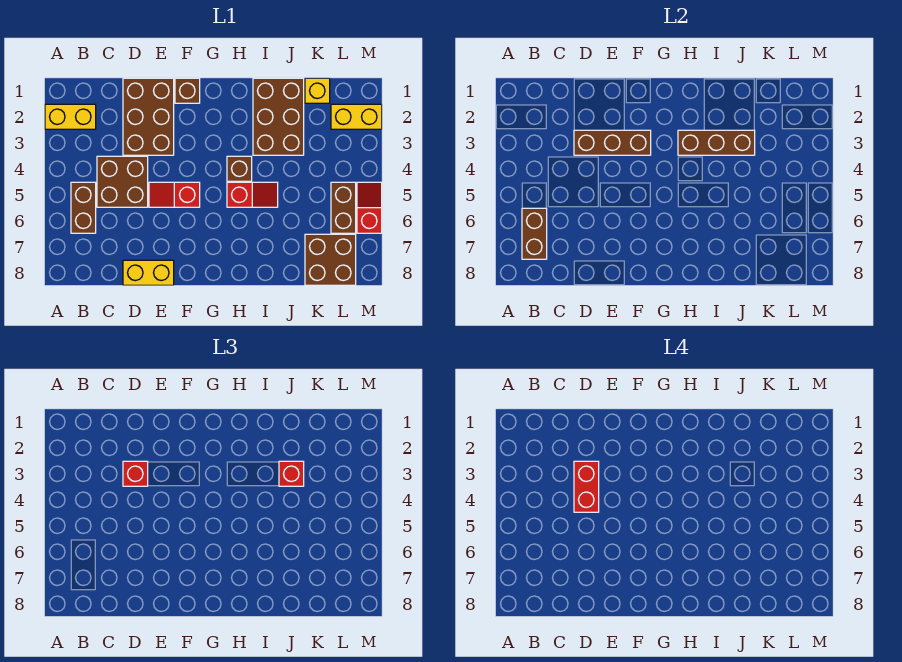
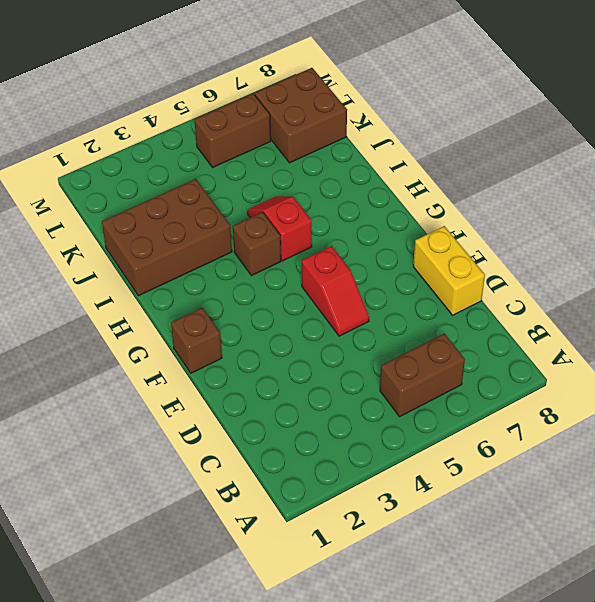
none -> yellow 1x2 brick [45,104,96,129]
none -> brown 2x2 brick [97,156,148,207]
none -> brown 2x3 brick [123,78,174,155]

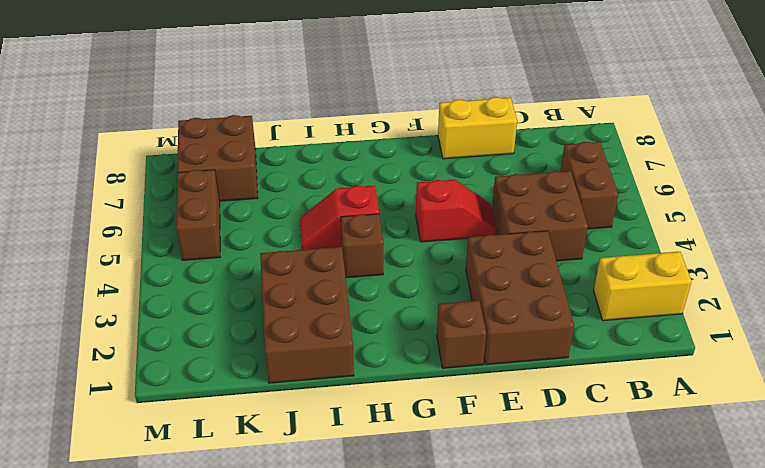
none -> yellow 1x1 brick [305,78,330,103]
none -> yellow 1x2 brick [331,104,382,129]
none -> red 1x2 slope [357,182,382,233]

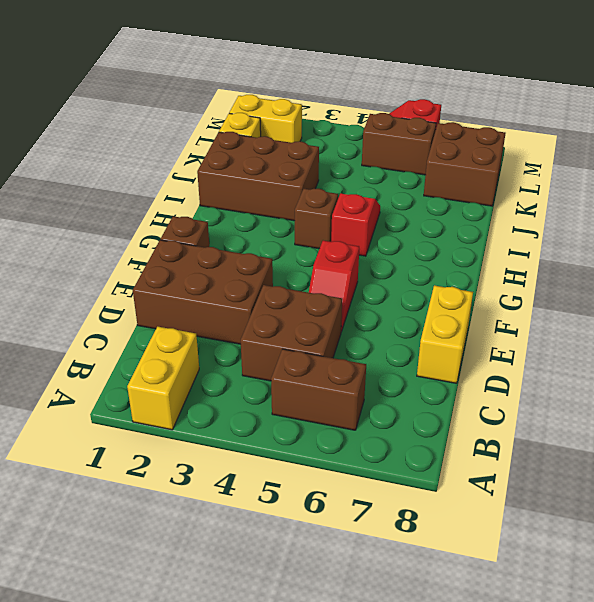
yellow 1x2 brick [229,95,302,143] -> yellow 1x2 brick turned to [331,104,382,129]
none -> brown 1x2 brick [522,208,547,259]
none -> brown 1x3 brick [574,130,651,155]
none -> brown 1x3 brick [678,130,755,155]

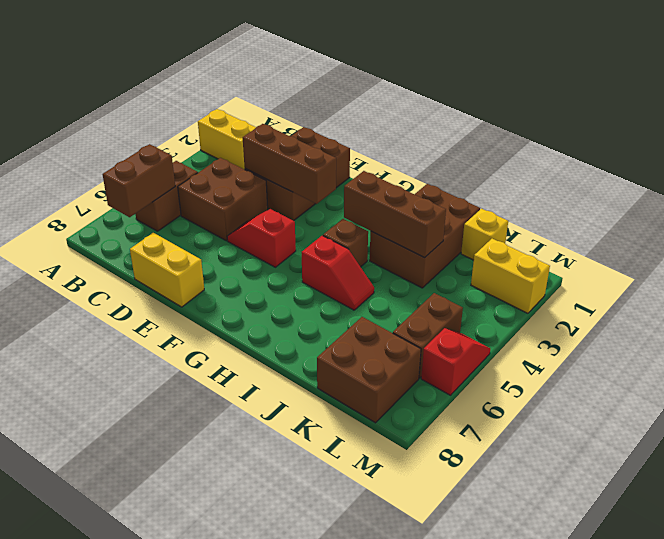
none -> brown 1x1 brick [175,78,200,103]
none -> red 1x1 brick [123,461,148,486]
none -> red 1x1 brick [279,461,304,486]

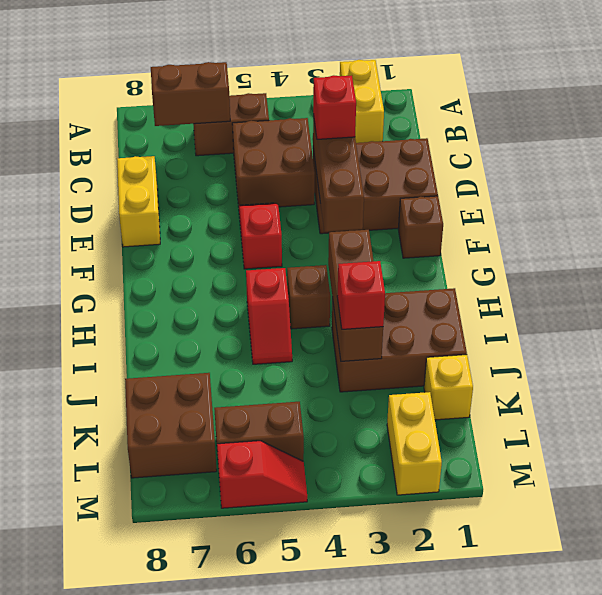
none -> red 1x2 brick [574,461,599,512]

